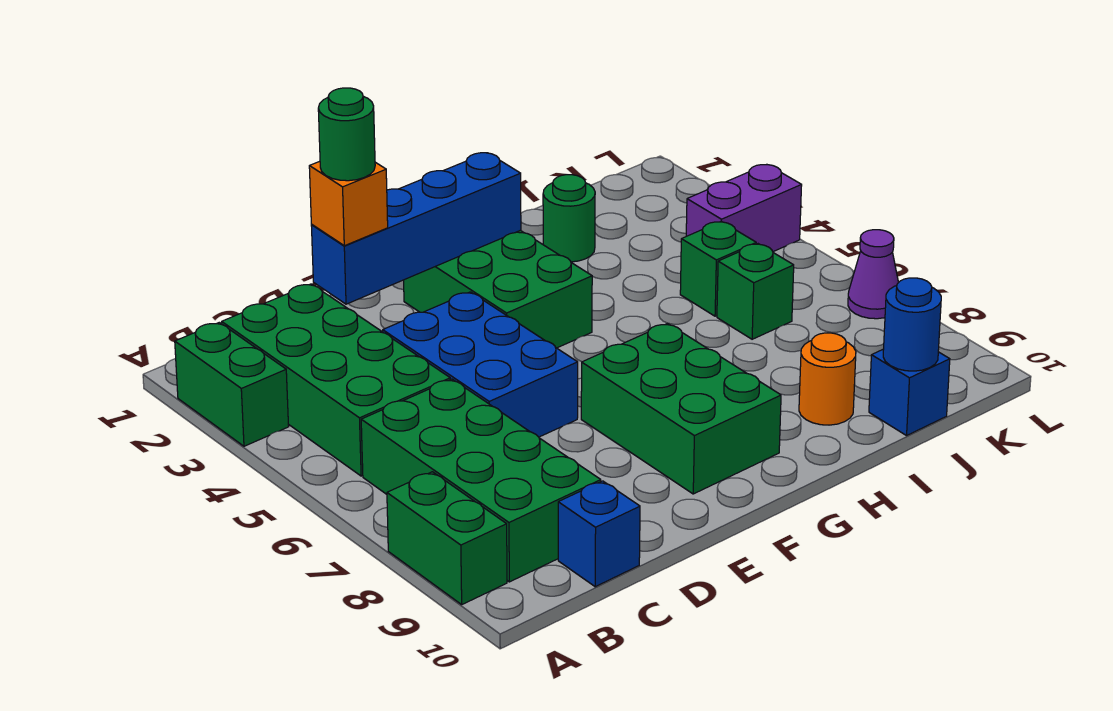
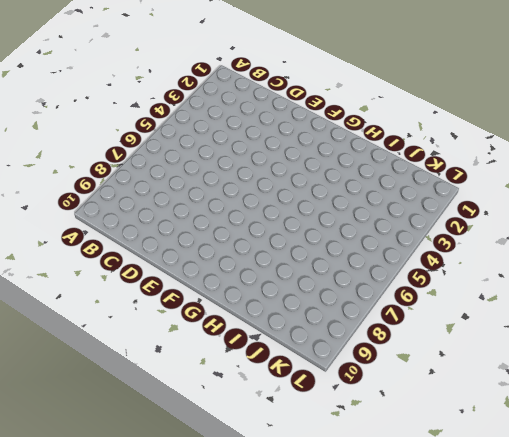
none -> green 1x2 brick [175,322,289,446]
none -> green 1x2 brick [387,472,507,604]
none -> green 2x4 brick [222,284,450,476]

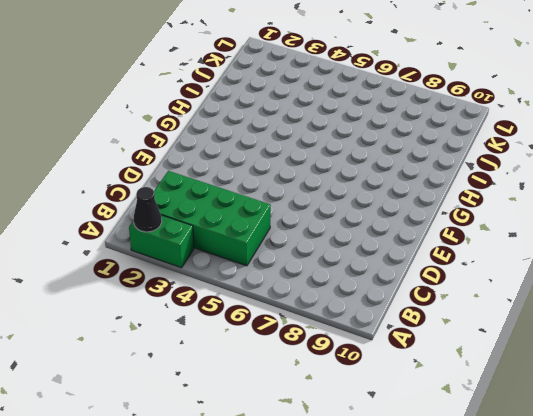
black 1x1 cone [134,187,162,232] -> none
none -> green 1x2 brick [387,472,507,604]
none -> green 2x4 brick [361,379,601,582]
none -> blue 1x1 brick [558,481,640,587]

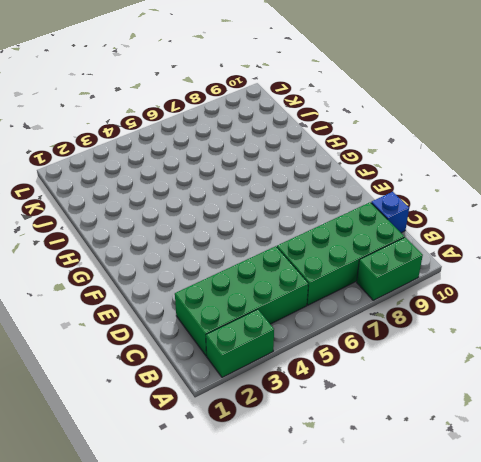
none -> blue 2x3 brick [383,292,578,437]
none -> green 2x3 brick [404,230,592,348]
none -> green 2x3 brick [581,323,781,494]

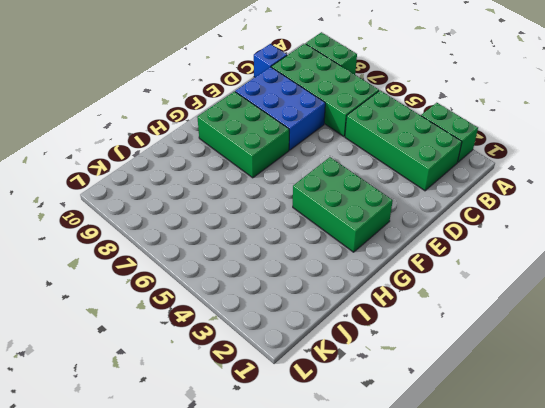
blue 2x3 brick [235,67,325,150] -> blue 2x3 brick moved to [383,292,578,437]
none -> green 1x1 round brick [543,175,595,262]
none -> orange 1x1 round brick [799,333,856,425]
none -> green 1x1 brick [680,221,756,316]

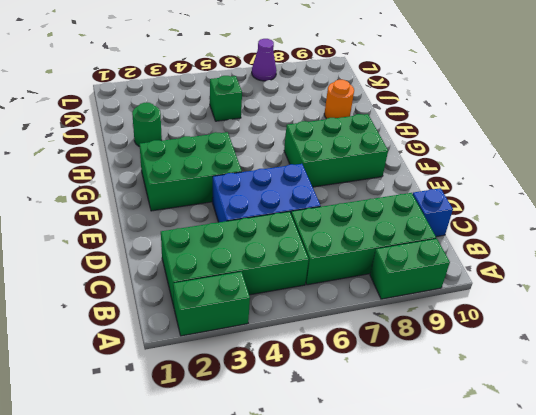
none -> green 1x1 brick [717,244,794,339]
none -> blue 1x1 brick [869,349,950,436]
none -> purple 1x2 brick [686,165,802,252]

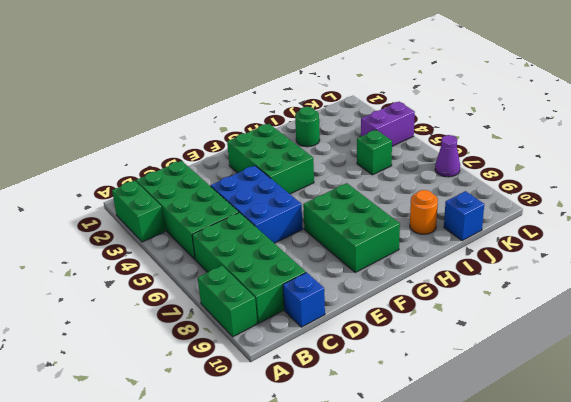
none -> green 1x1 brick [717,244,794,339]
none -> blue 1x4 brick [311,153,521,304]
none -> blue 1x1 round brick [883,278,941,371]

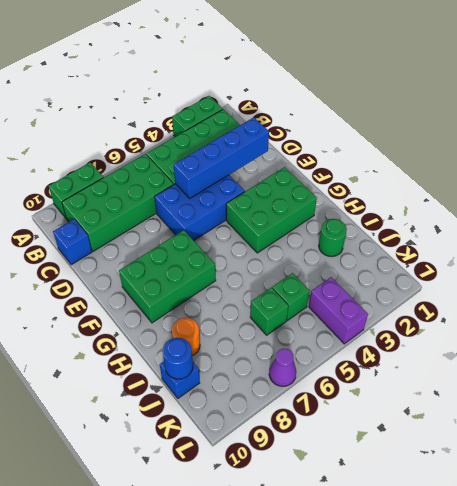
blue 1x4 brick [174,117,269,198] -> blue 1x4 brick turned to [311,153,521,304]
none -> orange 1x1 brick [309,161,388,246]
none -> green 1x1 round brick [318,88,375,181]

